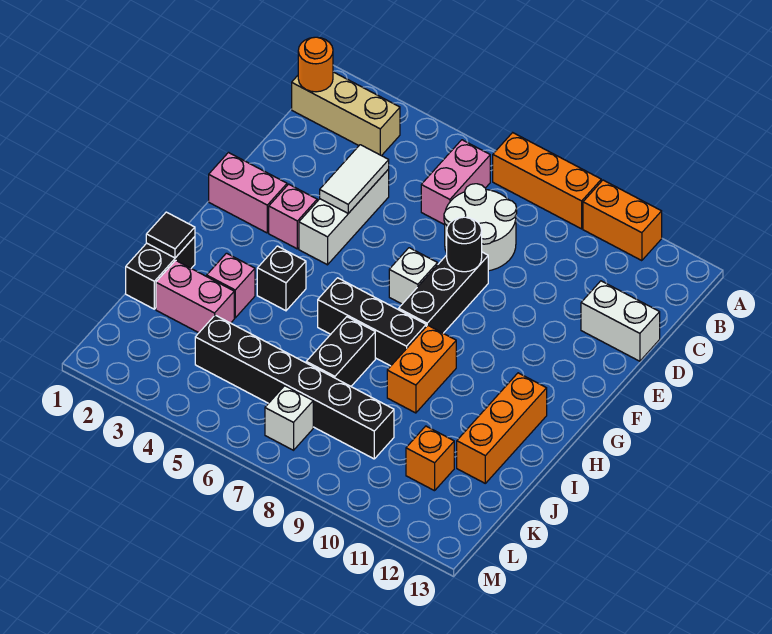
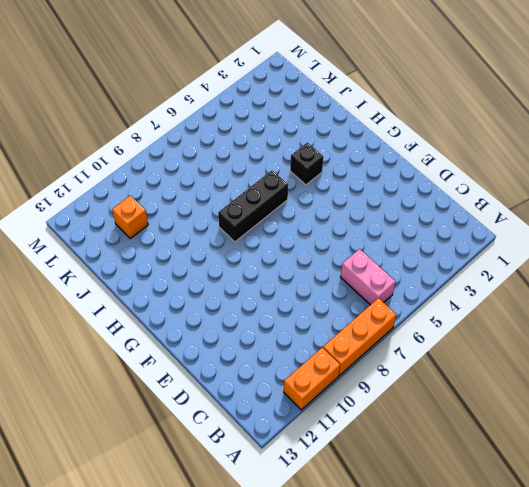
none -> tan 1x3 brick [292,72,400,156]
none -> white 2x2 round brick [444,184,517,271]
none -> white 1x3 brick [299,169,389,265]

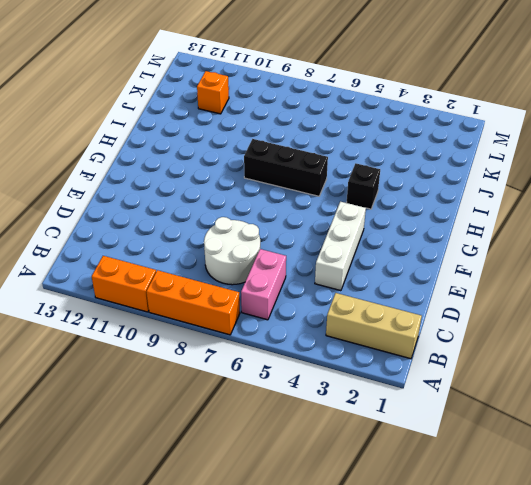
none -> white 1x2 brick [581,281,660,361]
none -> black 1x3 brick [399,252,488,333]
none -> pink 1x2 brick [209,153,287,233]

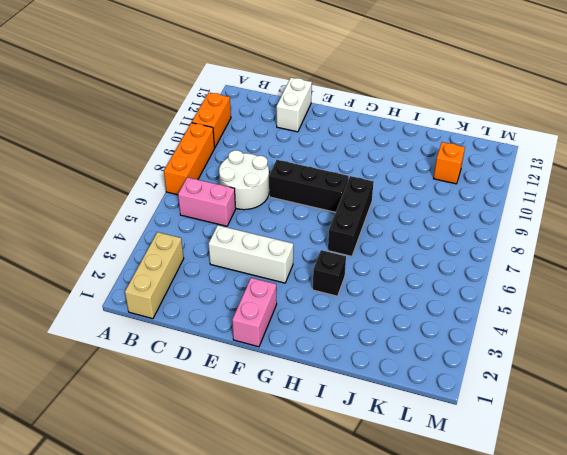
none -> pink 1x1 brick [269,184,317,249]
none -> white 1x1 brick [389,248,438,304]
none -> orange 1x2 brick [387,325,456,413]

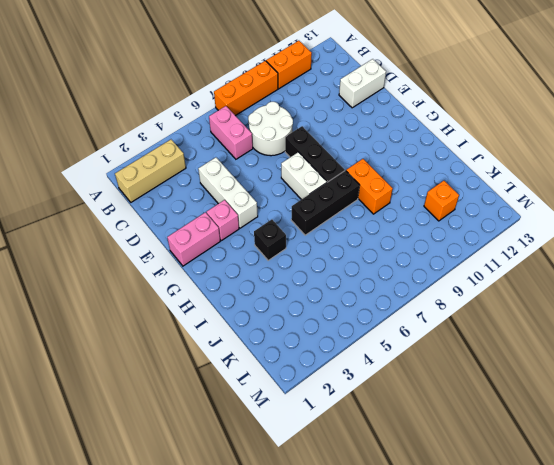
white 1x2 brick [281,152,327,200] -> white 1x1 brick [389,248,438,304]
none -> orange 1x3 brick [457,373,547,483]
none -> black 1x2 brick [126,237,195,309]
none -> pink 1x1 brick [207,253,255,318]

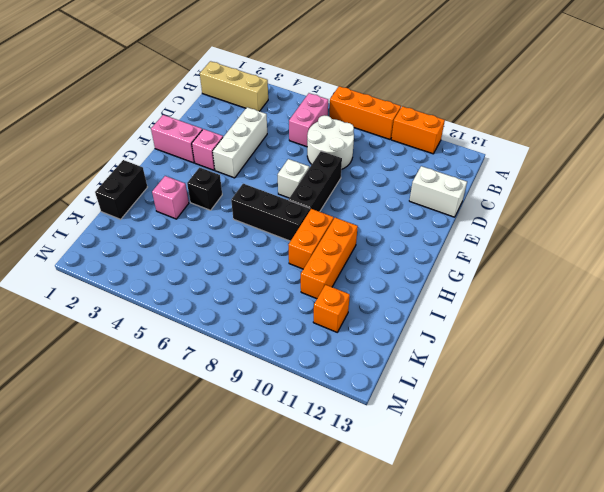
orange 1x3 brick [301,218,358,299] -> orange 1x3 brick moved to [457,373,547,483]
none -> black 1x2 brick [306,317,375,386]
none -> pink 1x2 brick [156,260,234,333]
none -> black 1x6 brick [195,315,394,459]

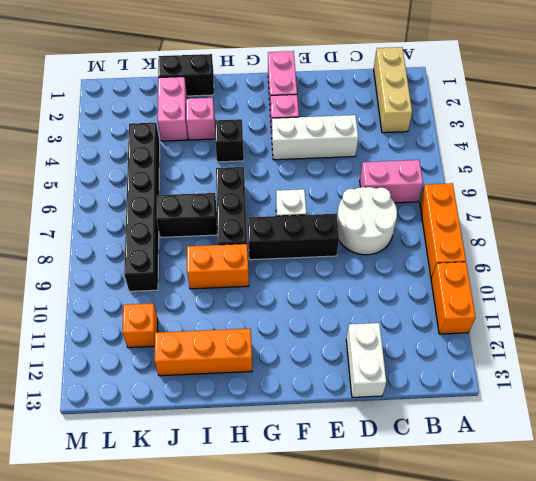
none -> white 1x1 brick [265,386,313,450]
none -> orange 1x1 round brick [298,37,333,92]
none -> white 1x2 tile [320,145,389,213]

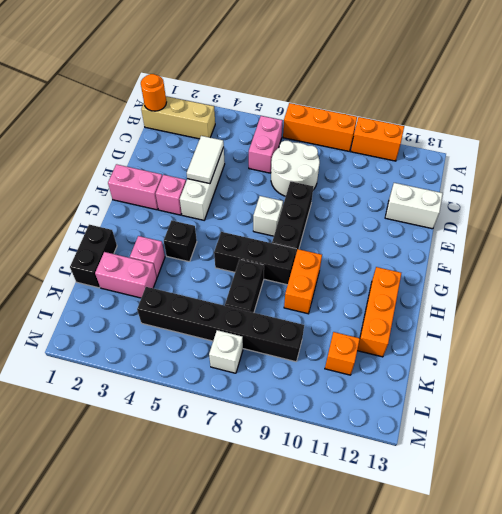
none -> black 1x1 round brick [447,217,482,272]
none -> black 1x1 tile [146,212,195,258]

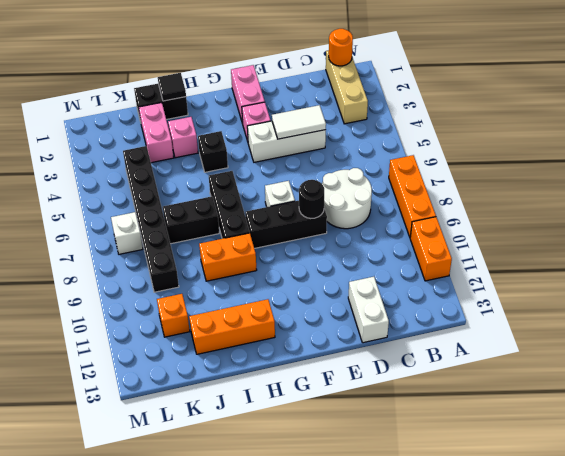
none -> pink 1x2 brick [421,140,490,225]

